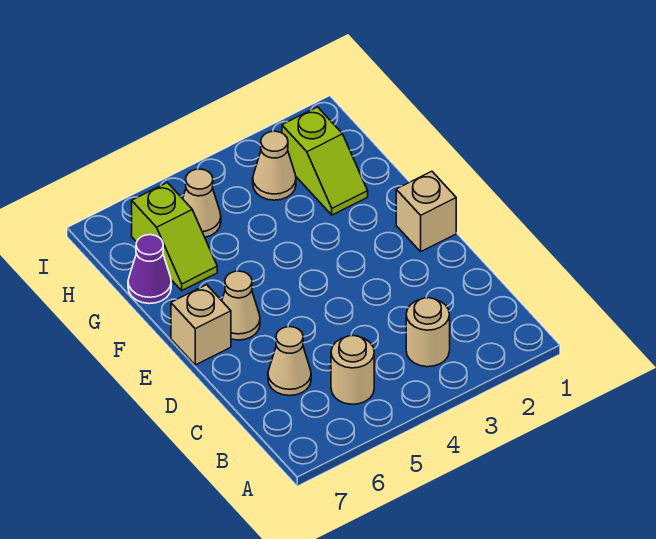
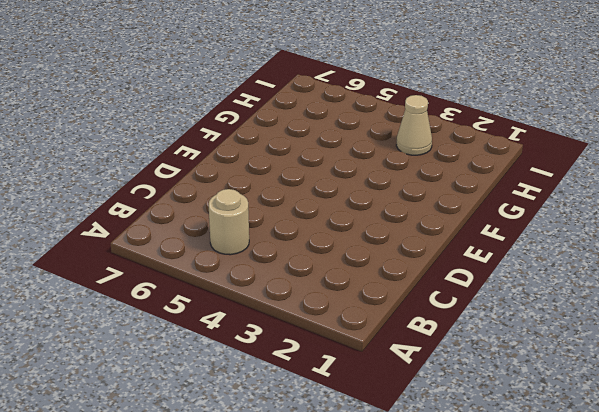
none -> tan 1x1 round brick [406,298,450,367]
none -> tan 1x1 cone [268,327,311,396]

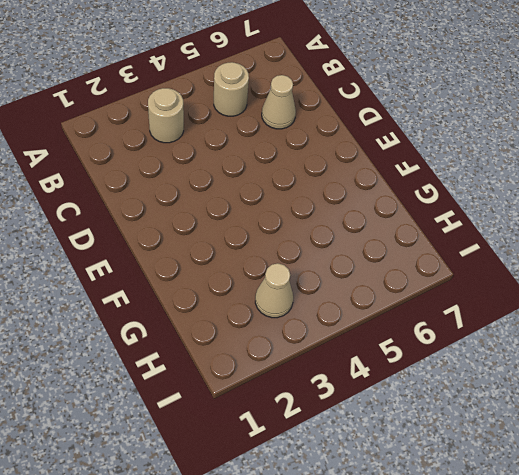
none -> tan 1x1 brick [396,171,456,252]
none -> tan 1x1 cone [222,271,260,340]

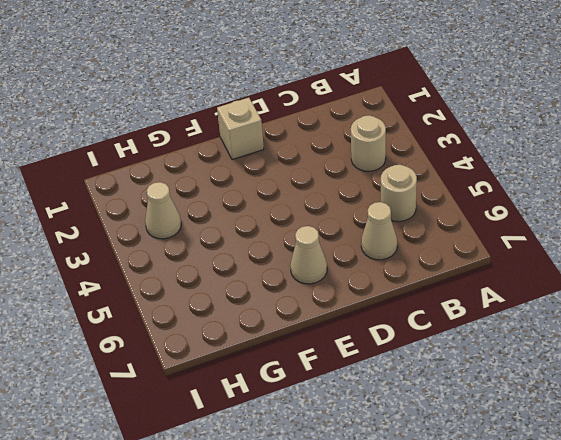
none -> tan 1x1 brick [171,285,231,365]
none -> lime 1x2 slope [282,107,368,215]

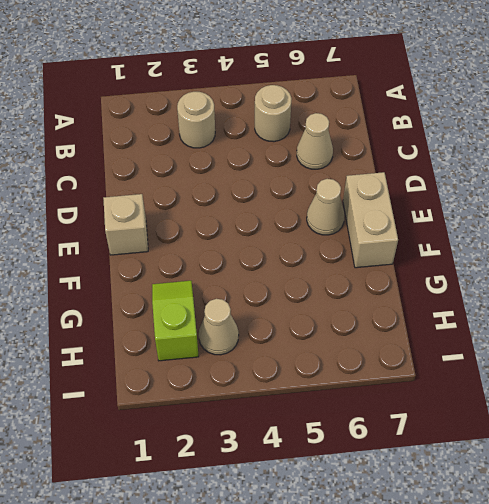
tan 1x2 brick [343,172,398,268] -> tan 1x1 brick [171,285,231,365]
none -> lime 1x2 slope [132,183,217,290]
none -> purple 1x1 cone [128,235,171,304]

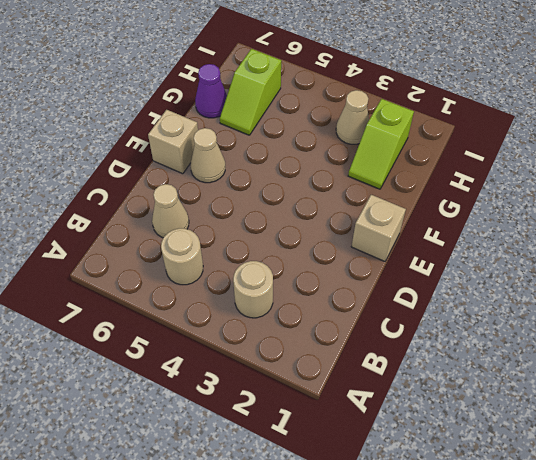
none -> tan 1x1 cone [183,169,221,237]

